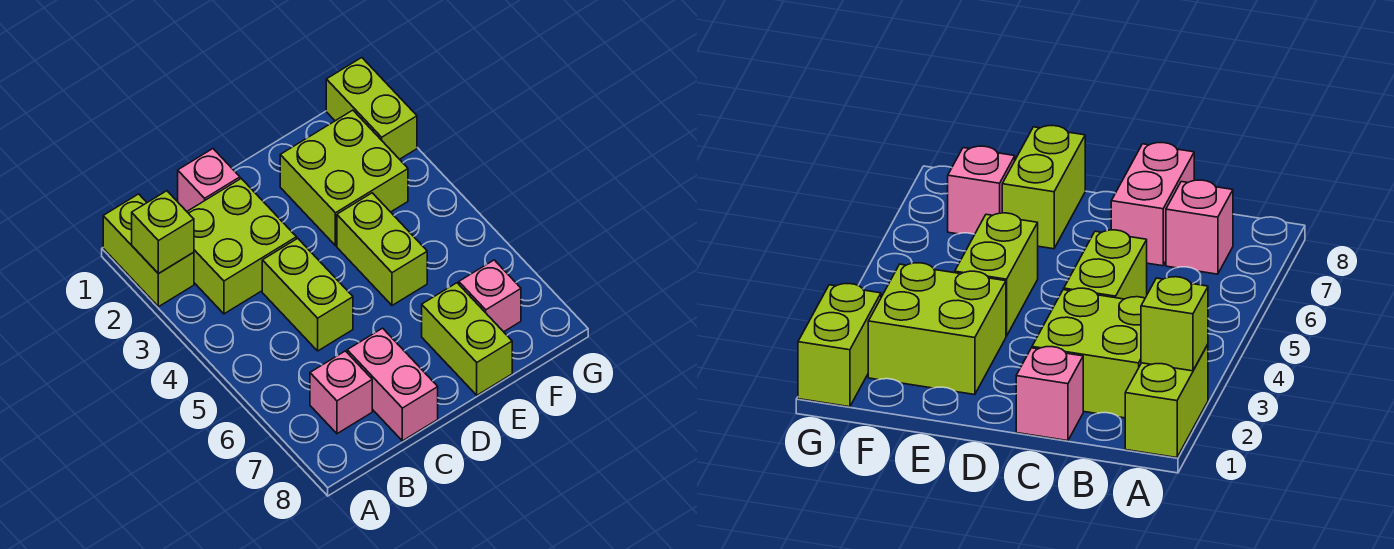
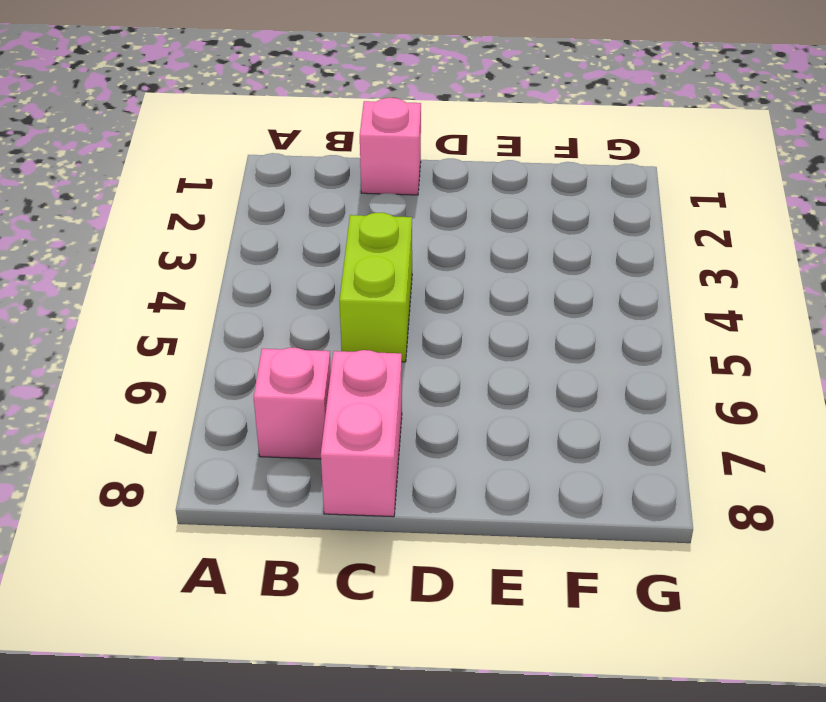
none -> lime 1x2 brick [103,194,194,307]
none -> lime 2x2 brick [187,179,297,314]
none -> lime 2x2 brick [280,110,408,246]

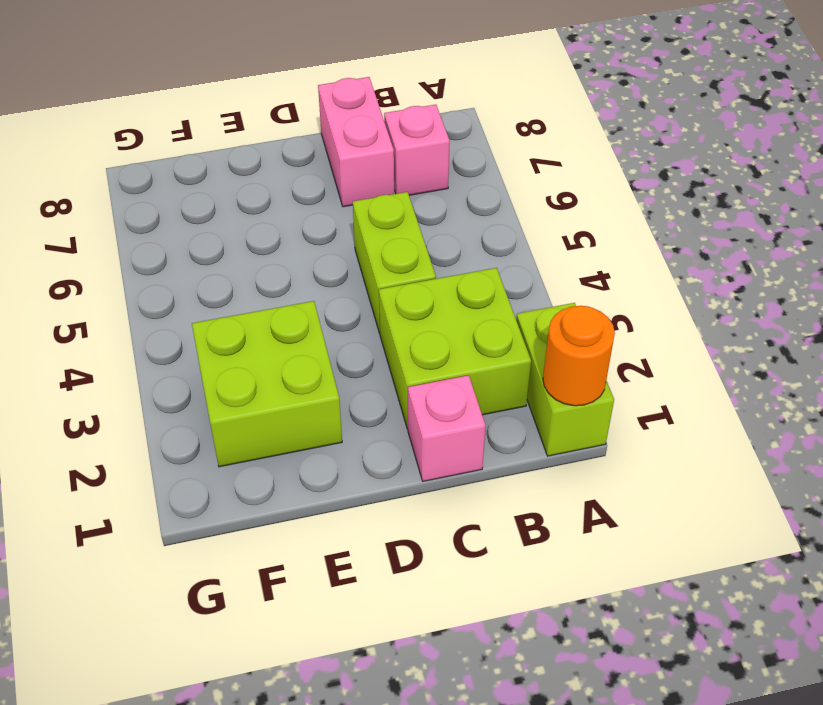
orange 1x1 round brick [543,306,615,406] -> none
none -> lime 1x2 brick [337,193,427,305]
none -> lime 1x2 brick [422,283,512,395]
none -> pink 1x1 brick [459,260,521,332]

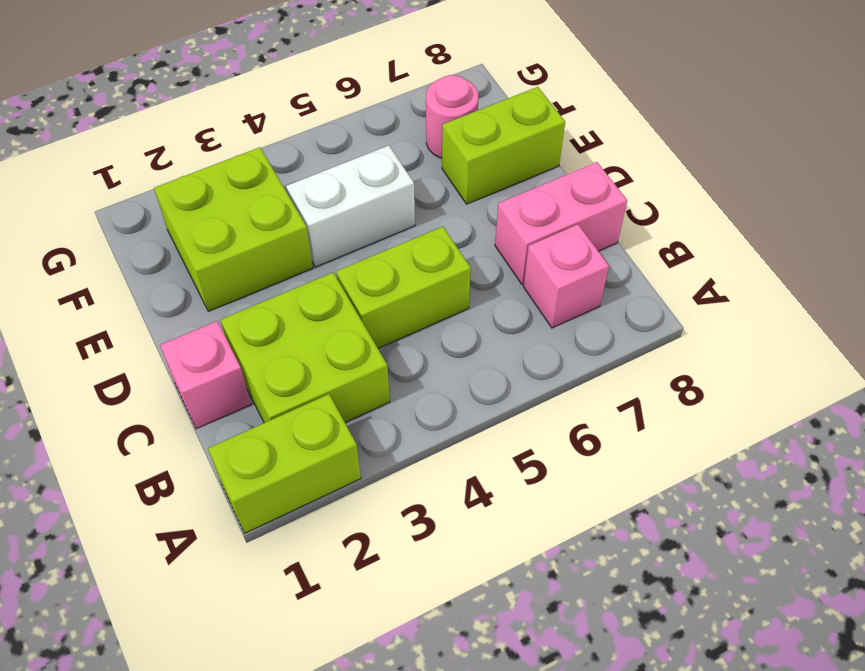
white 1x2 brick [286,145,415,267] -> lime 1x2 brick [337,193,427,305]
pink 1x1 round brick [426,75,478,158] -> pink 1x1 brick [459,260,521,332]
none -> lime 1x2 brick [326,58,417,159]
none -> lime 1x1 brick [132,191,194,274]

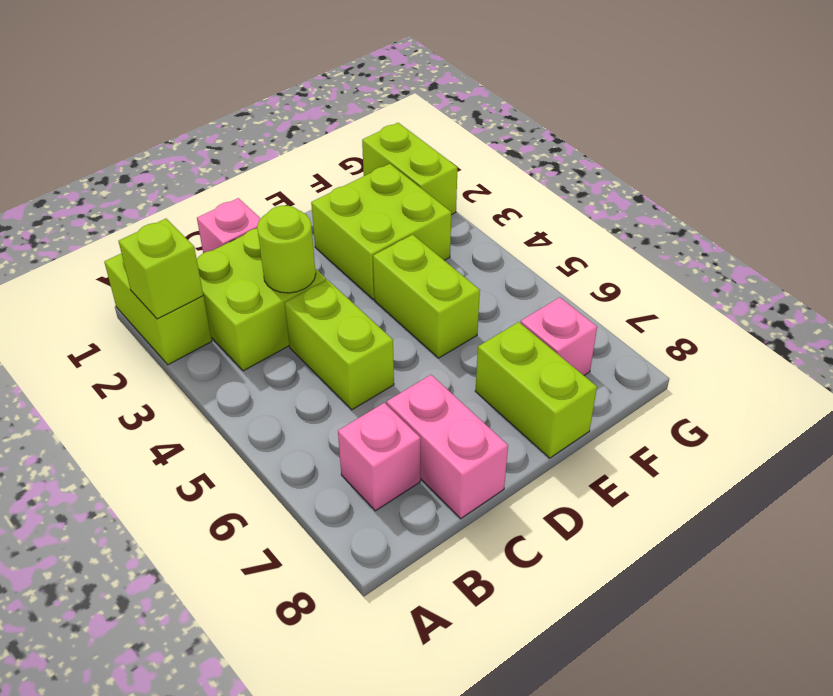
lime 1x1 round brick [257,206,316,293] -> none

